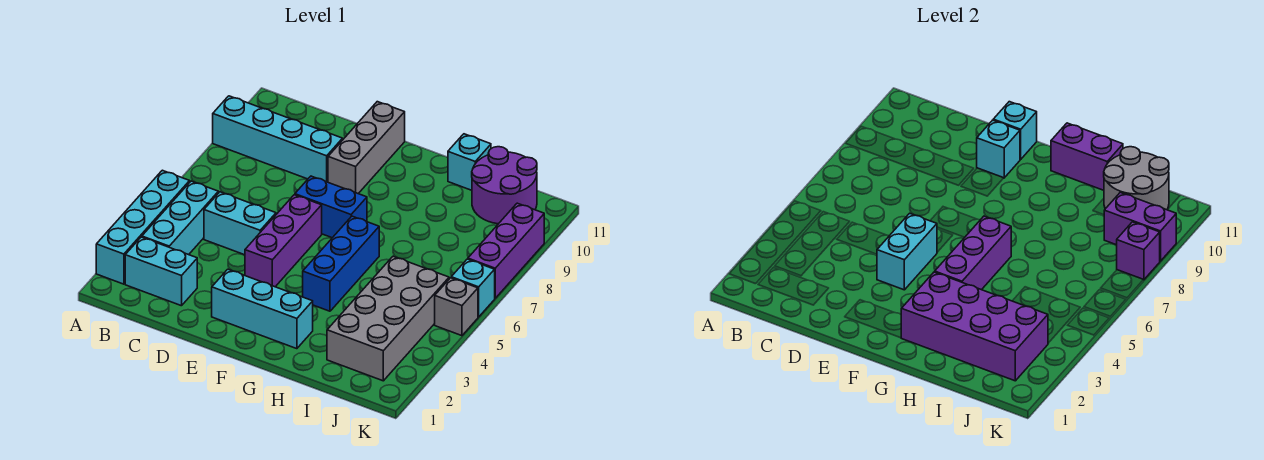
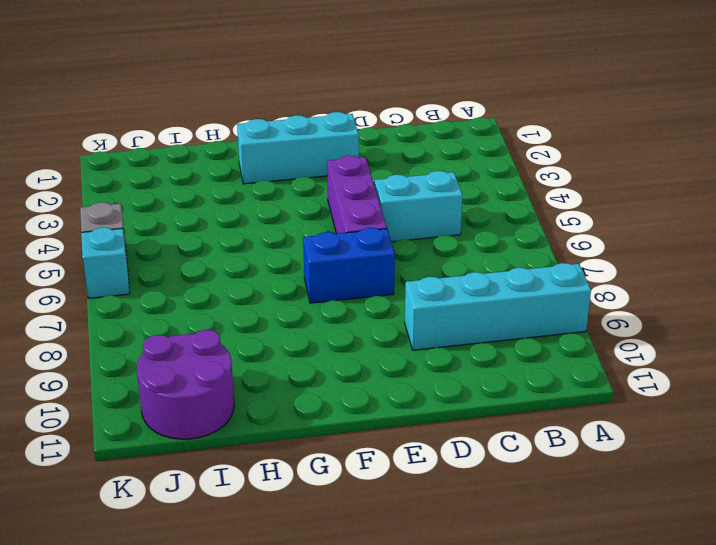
none -> cyan 1x4 brick [96,170,190,284]
none -> cyan 1x2 brick [125,237,197,306]
none -> cyan 1x3 brick [142,181,218,255]

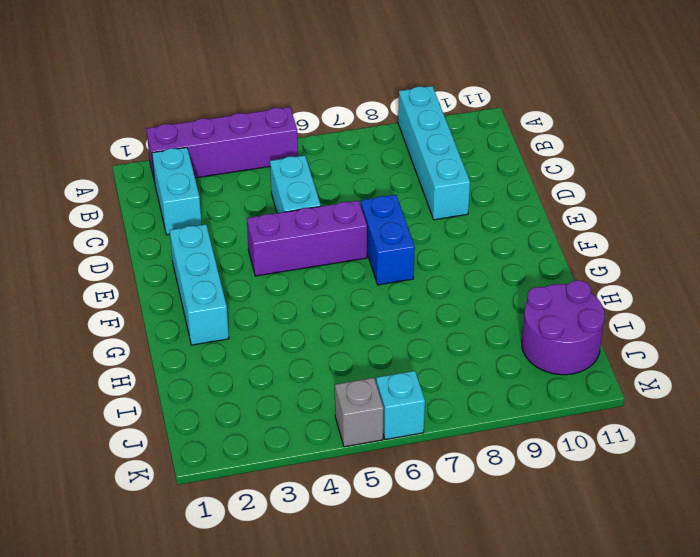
purple 1x4 brick [146,107,298,182] -> cyan 1x4 brick [96,170,190,284]
none -> cyan 1x3 brick [142,181,218,255]
none -> grey 1x3 brick [328,102,405,194]
none -> blue 1x3 brick [303,216,379,311]

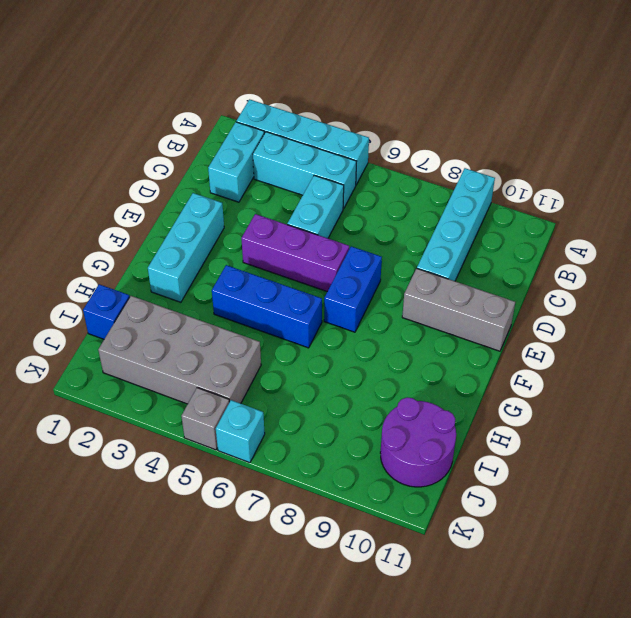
blue 1x1 brick [83,284,130,339] -> none
none -> cyan 1x1 brick [448,134,491,190]
none -> purple 1x3 brick [468,203,544,298]
none -> cyan 1x2 brick [877,213,937,290]

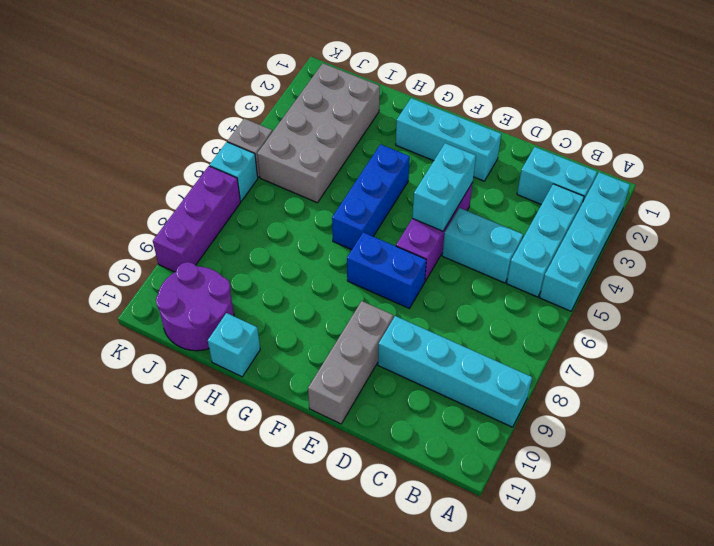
none -> cyan 1x1 brick [977,120,1020,178]
none -> cyan 1x1 brick [993,102,1037,159]
none -> purple 2x4 brick [901,272,1048,381]

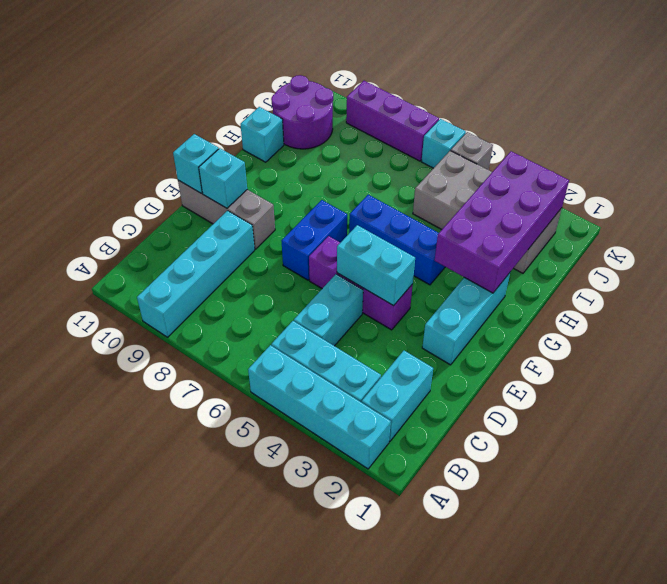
none -> purple 1x3 brick [935,216,1011,290]
none -> purple 1x2 brick [1051,123,1123,190]
none -> grey 2x2 round brick [1104,147,1169,210]

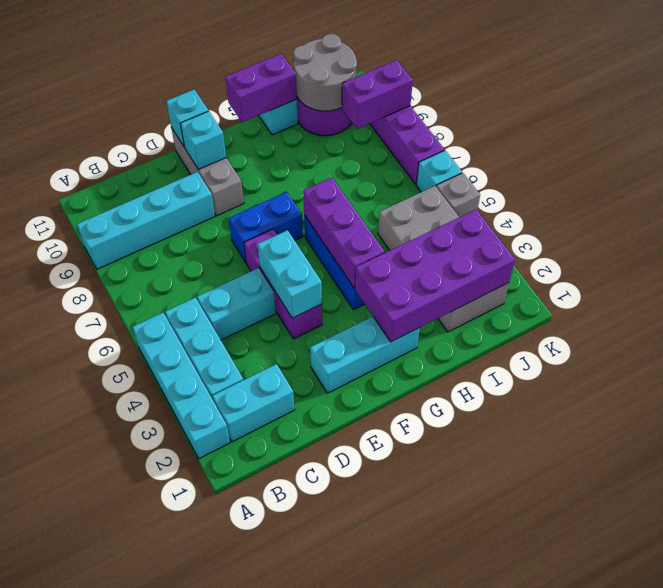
none -> purple 1x1 brick [1117,222,1160,280]

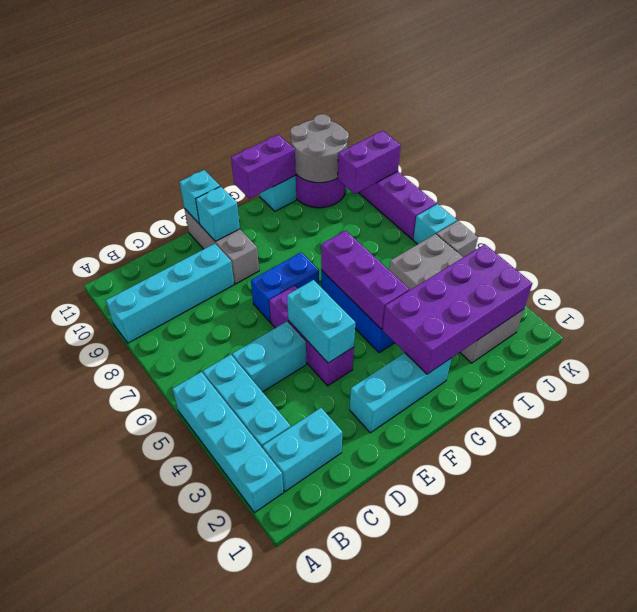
none -> purple 1x1 brick [1117,222,1160,280]

